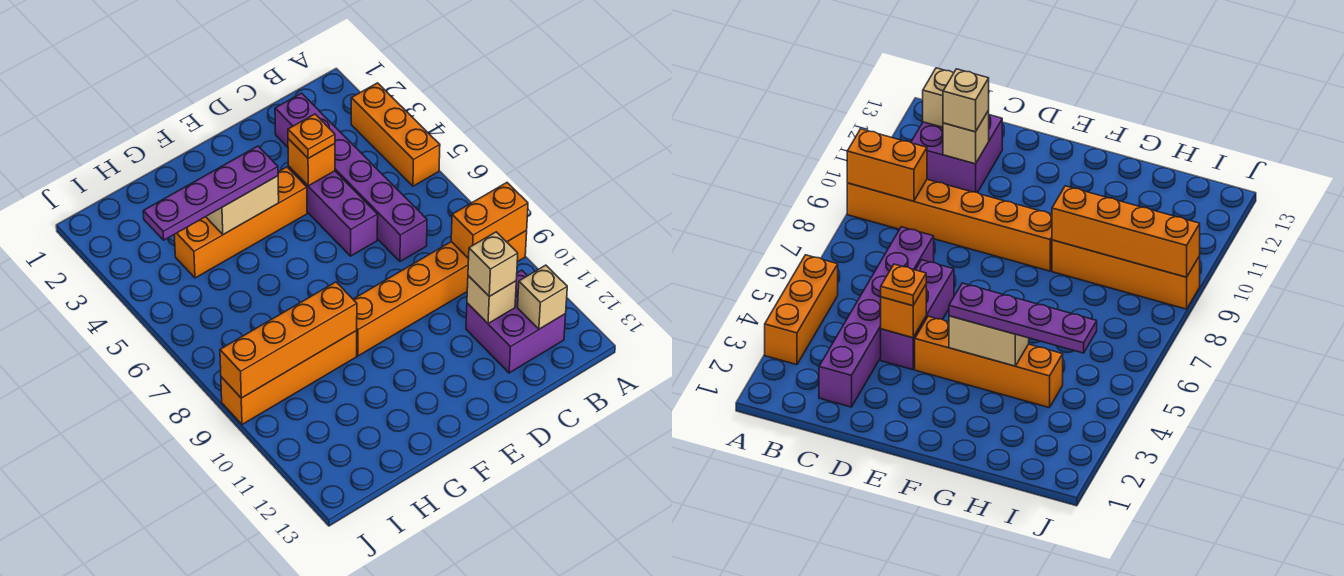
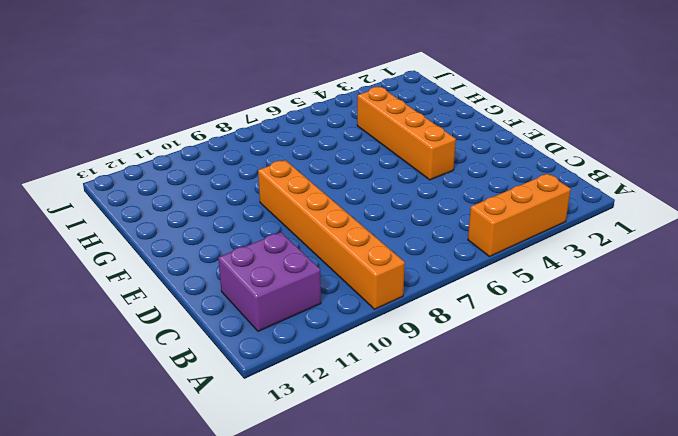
none -> purple 1x6 brick [275,93,427,261]
none -> purple 1x3 brick [288,166,378,256]
none -> orange 1x4 brick [221,331,357,425]

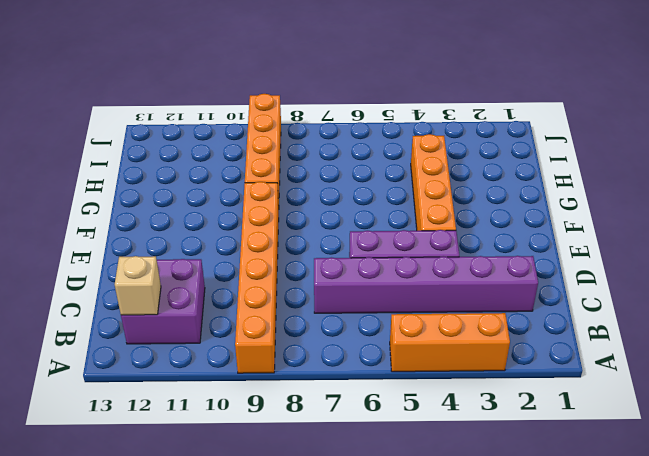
none -> orange 1x2 brick [451,183,528,259]
none -> tan 1x1 brick [467,276,516,324]
none -> orange 1x1 brick [288,139,335,186]

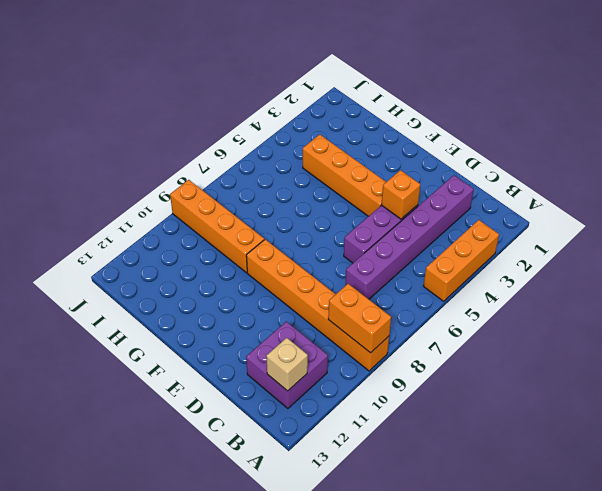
none -> tan 1x1 brick [467,276,516,324]
none -> tan 1x2 brick [206,176,279,235]
none -> orange 1x4 brick [220,282,357,398]

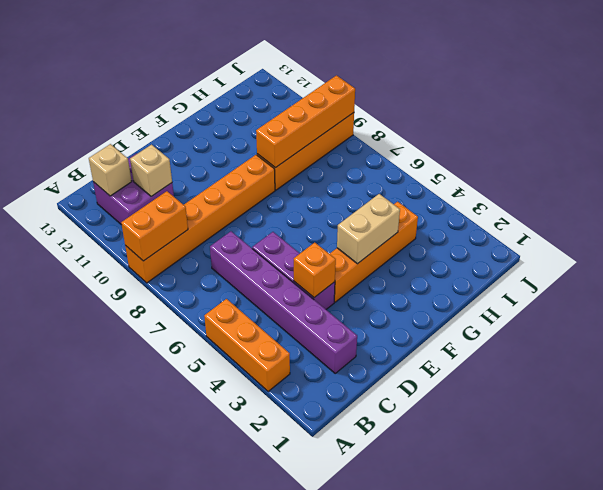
none -> tan 1x1 brick [468,232,518,296]
none -> orange 1x1 plate [288,114,335,158]
none -> purple 1x4 plate [143,146,278,240]

